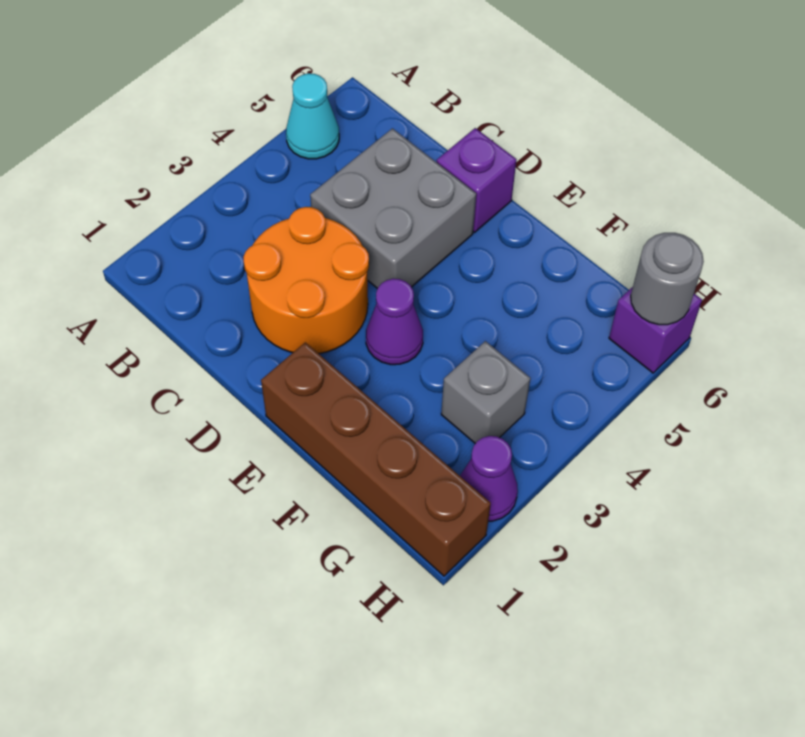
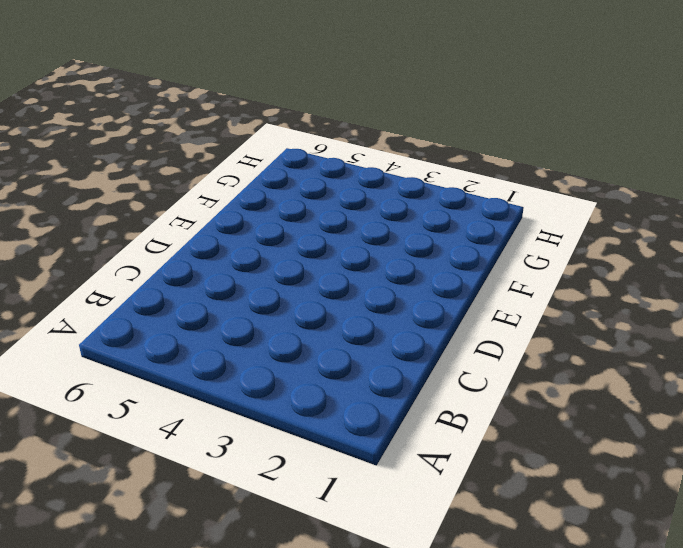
none -> cyan 1x1 cone [286,73,339,159]
none -> orange 2x2 round brick [243,207,369,354]

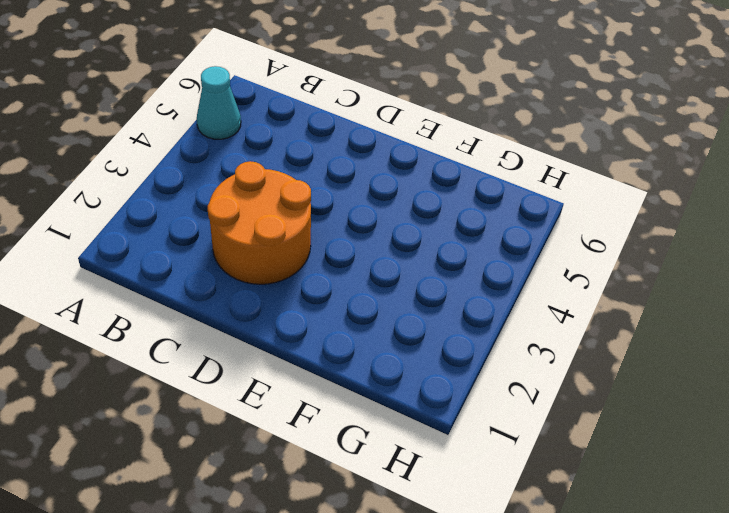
none -> grey 2x2 brick [310,128,476,288]
none -> purple 1x1 brick [437,128,516,232]

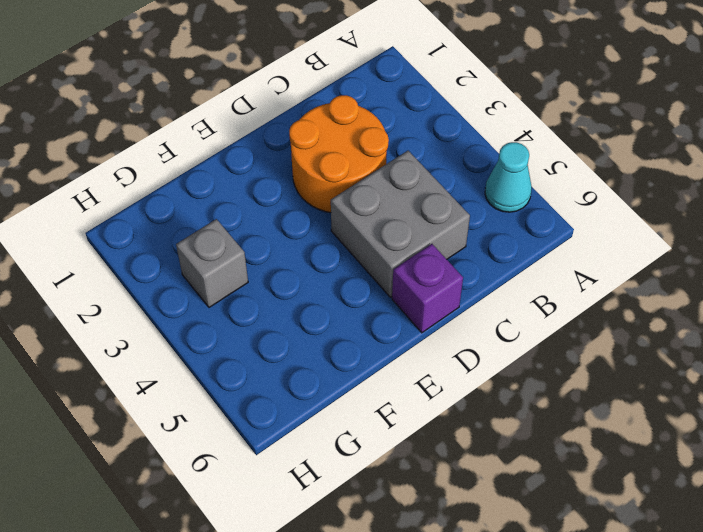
none -> brown 1x4 brick [261,342,491,576]
none -> purple 1x1 cone [366,279,423,365]

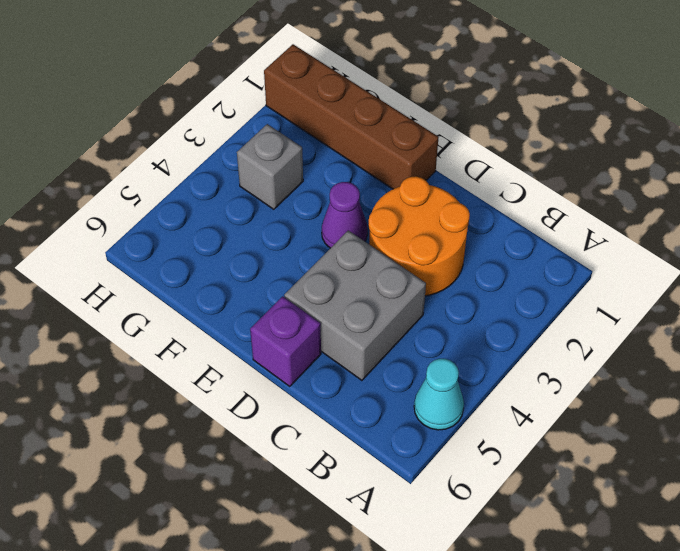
none -> purple 1x1 cone [460,436,518,521]
none -> purple 1x1 brick [609,287,702,373]

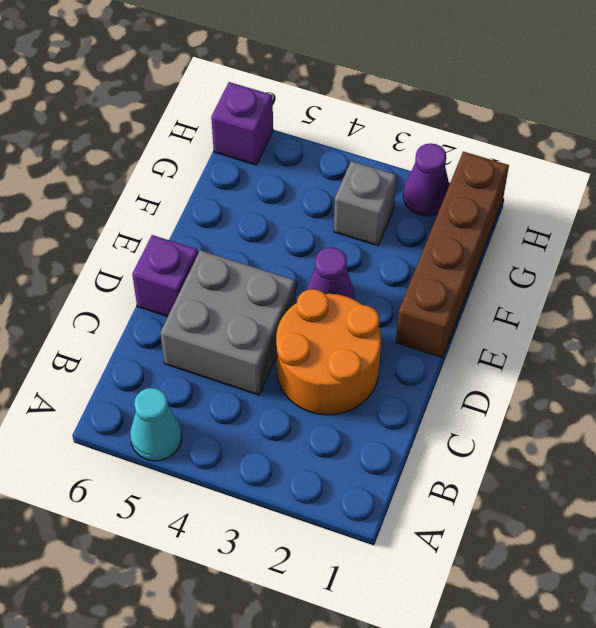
none -> grey 1x1 round brick [631,233,704,325]

